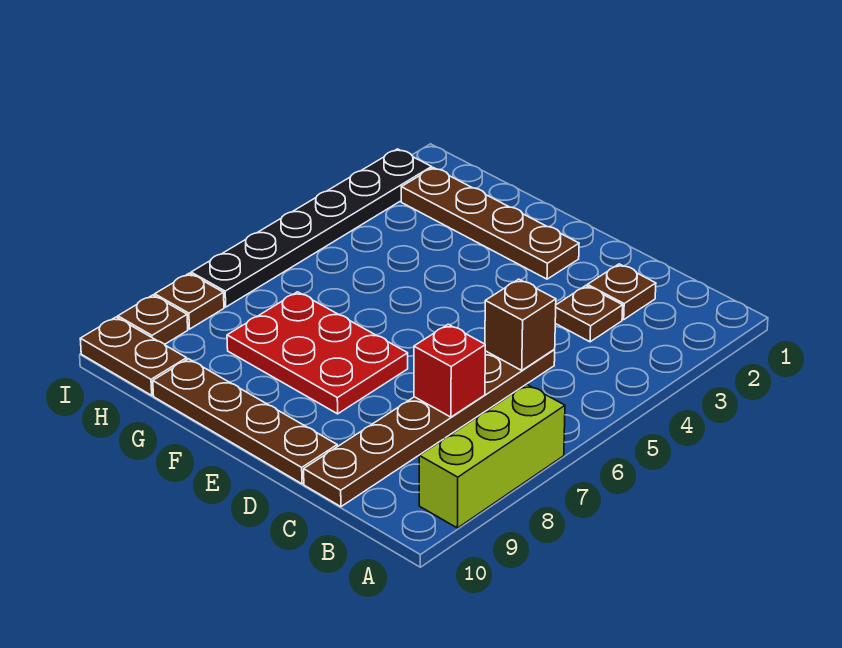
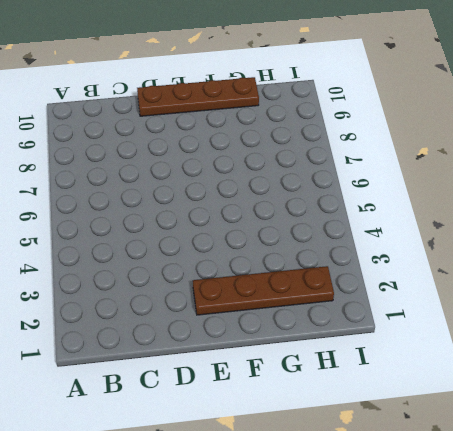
none -> lime 1x3 brick [419,385,565,528]
none -> brown 1x1 plate [587,264,656,320]
none -> brown 1x1 plate [555,286,623,342]

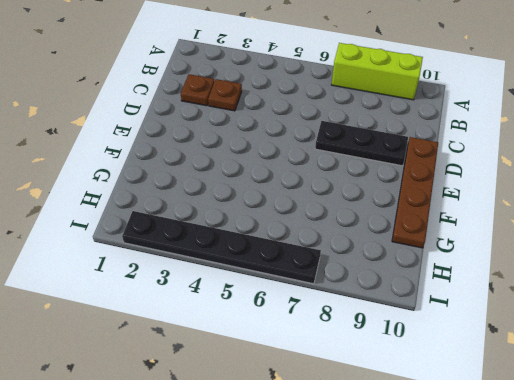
black 1x3 plate [315,121,408,166] -> none
none -> brown 1x6 plate [304,349,555,507]
none -> brown 1x4 plate [401,168,579,279]
none -> red 2x3 plate [227,292,408,414]

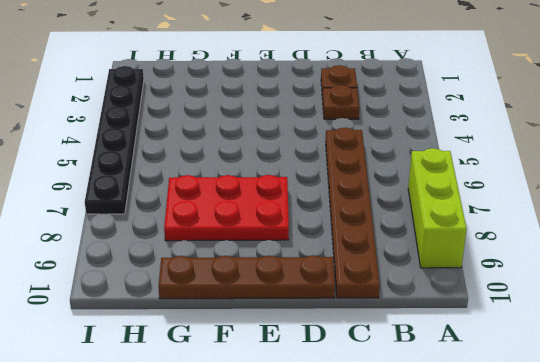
none -> brown 1x4 plate [401,168,579,279]
none -> brown 1x2 plate [80,317,187,395]
none -> brown 1x1 plate [155,273,224,329]

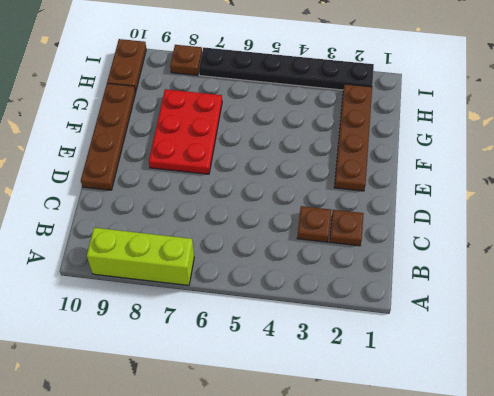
none -> brown 1x6 plate [304,349,555,507]
none -> brown 1x1 plate [118,295,188,344]
none -> brown 1x1 brick [485,279,556,370]

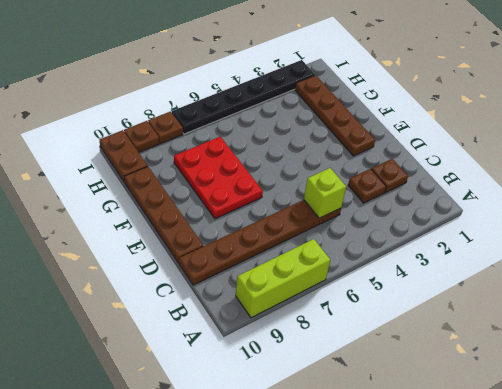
lime 1x1 brick [304,168,346,218] -> brown 1x1 brick [485,279,556,370]
none -> red 1x1 brick [414,324,485,417]

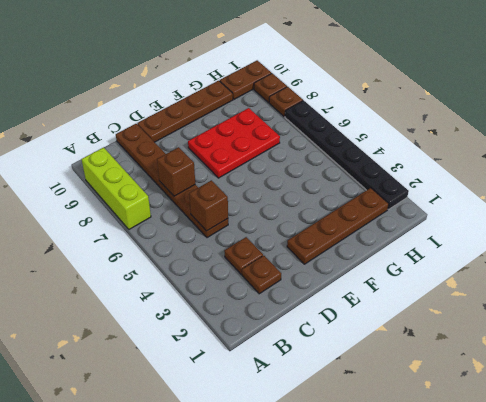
brown 1x1 brick [157,147,195,196] -> red 1x1 brick [414,324,485,417]

